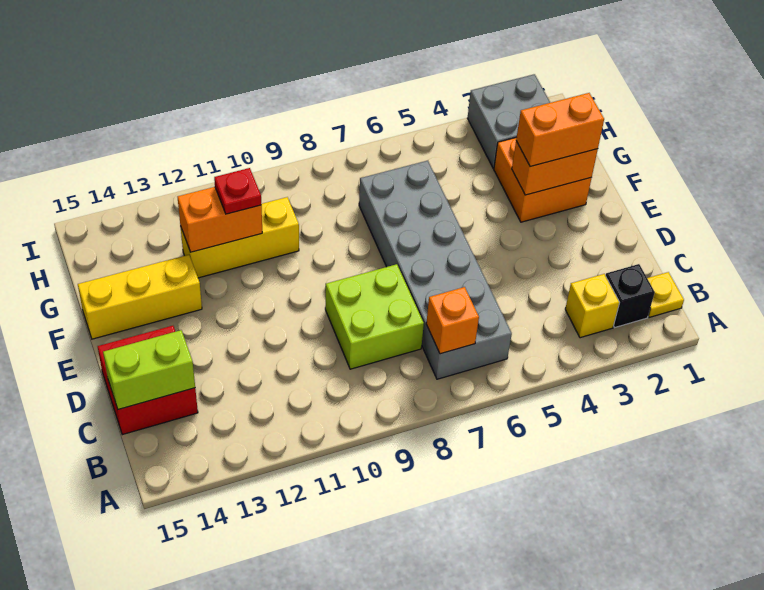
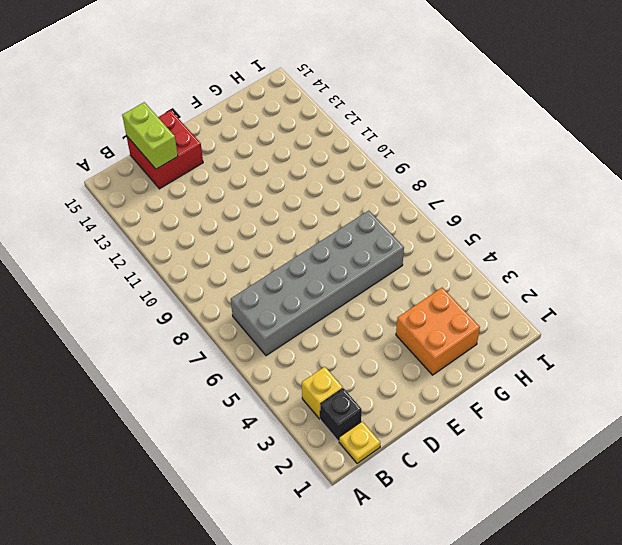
none -> lime 2x2 brick [325,264,424,369]
none -> yellow 1x3 brick [78,255,202,339]
none -> yellow 1x3 brick [180,197,299,278]

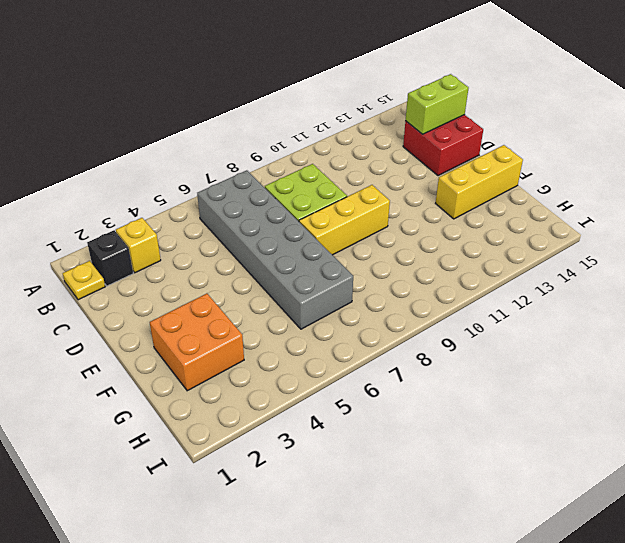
yellow 1x3 brick [299,185,390,255] -> yellow 1x3 brick moved to [180,197,299,278]
none -> grey 2x2 brick [468,74,550,168]
none -> orange 1x1 brick [426,287,479,354]
none -> orange 1x2 brick [512,141,598,195]

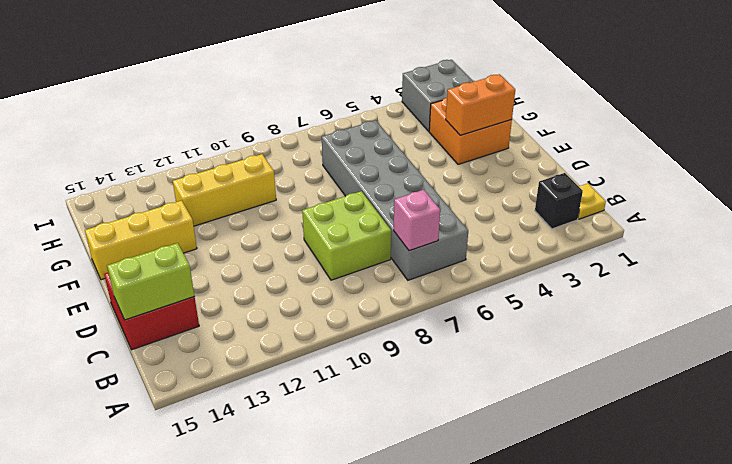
pink 1x1 brick [394,190,440,251] -> orange 1x1 brick [426,287,479,354]
none -> yellow 1x1 brick [565,274,620,338]
none -> orange 1x2 brick [178,187,262,252]
none -> orange 1x2 brick [516,93,604,167]

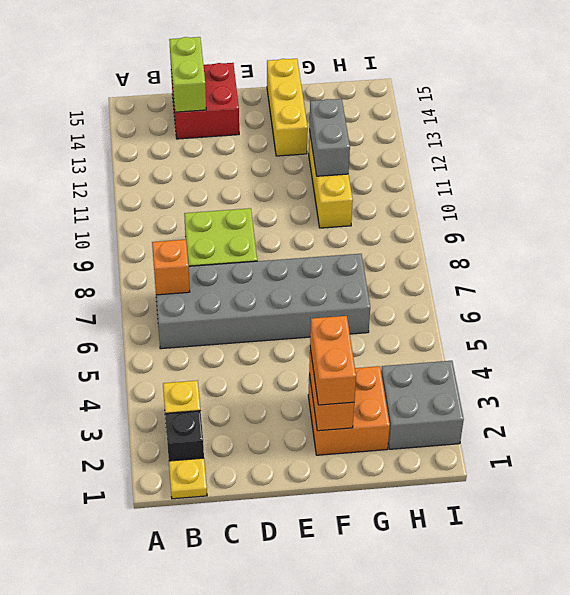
grey 1x2 brick [309,99,350,176] -> orange 1x2 brick [178,187,262,252]
none -> red 1x1 plate [214,168,261,214]

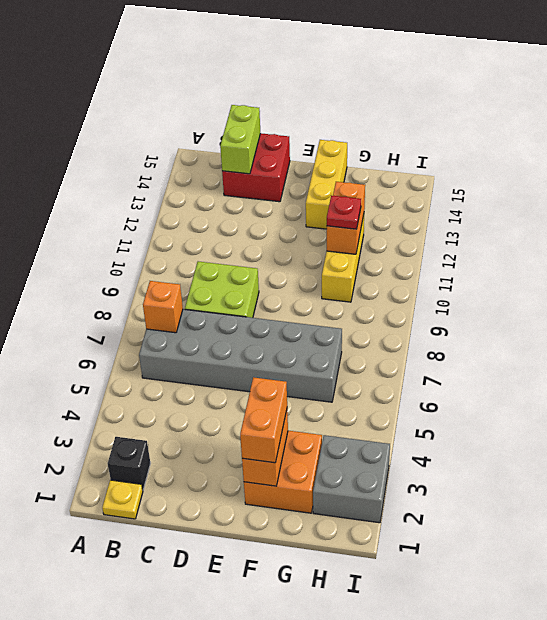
none -> yellow 1x1 brick [565,274,620,338]

